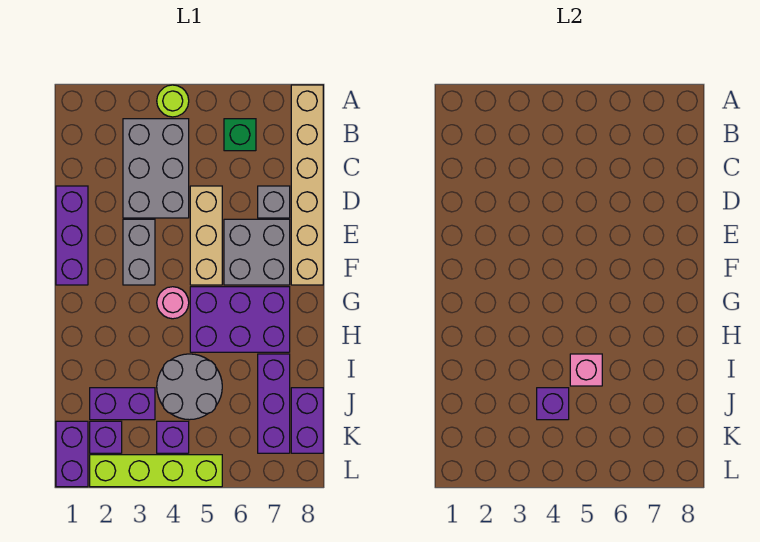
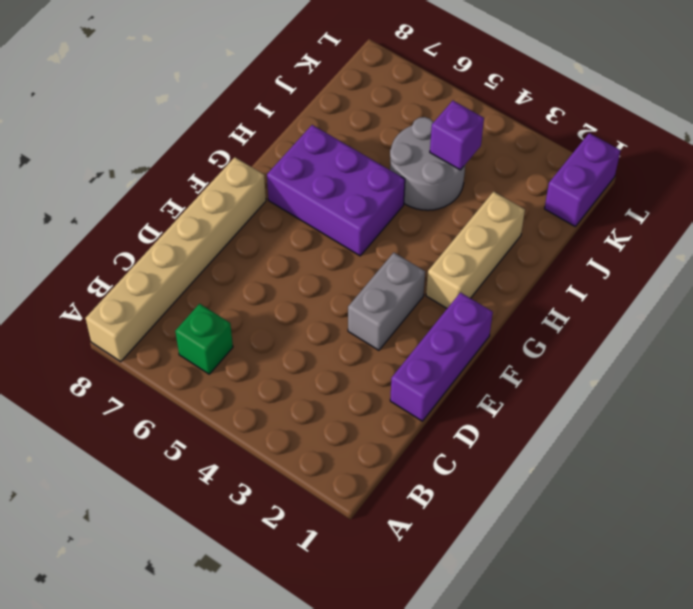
tan 1x3 brick [426,192,525,308] -> tan 1x3 brick moved to [190,186,222,285]
none -> lime 1x1 round brick [157,85,189,117]
none -> grey 2x3 brick [123,119,189,218]
none -> grey 1x1 brick [258,186,290,218]

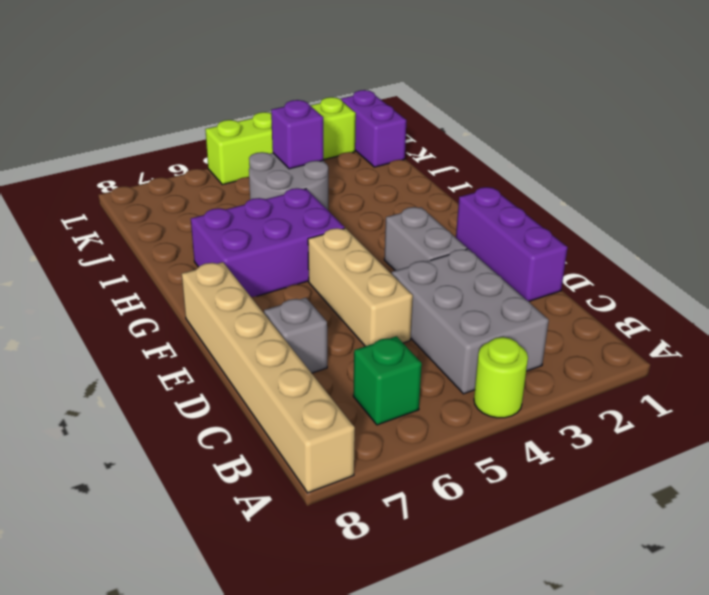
none -> grey 2x2 brick [224,219,290,285]
none -> pink 1x1 round brick [157,287,189,319]
none -> purple 1x3 brick [258,354,290,453]

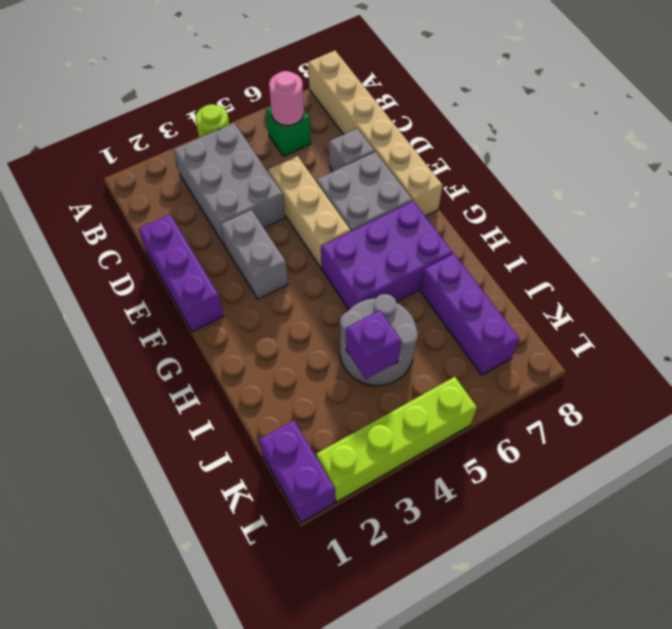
pink 1x1 round brick [269,71,304,125] -> pink 1x1 round brick moved to [157,287,189,319]
none -> purple 1x2 brick [90,388,155,420]
none -> purple 1x2 brick [291,388,323,453]
none -> purple 1x1 brick [90,421,122,453]

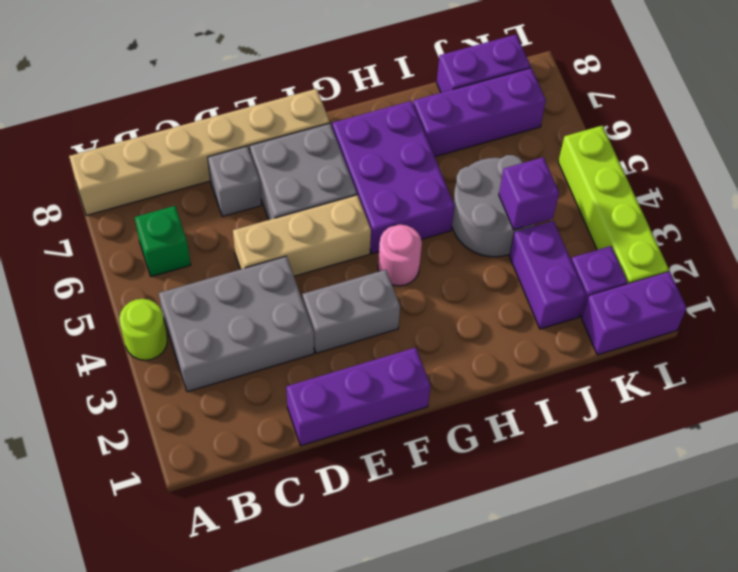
none -> purple 1x1 brick [157,421,189,453]
none -> pink 1x1 brick [570,354,602,386]

